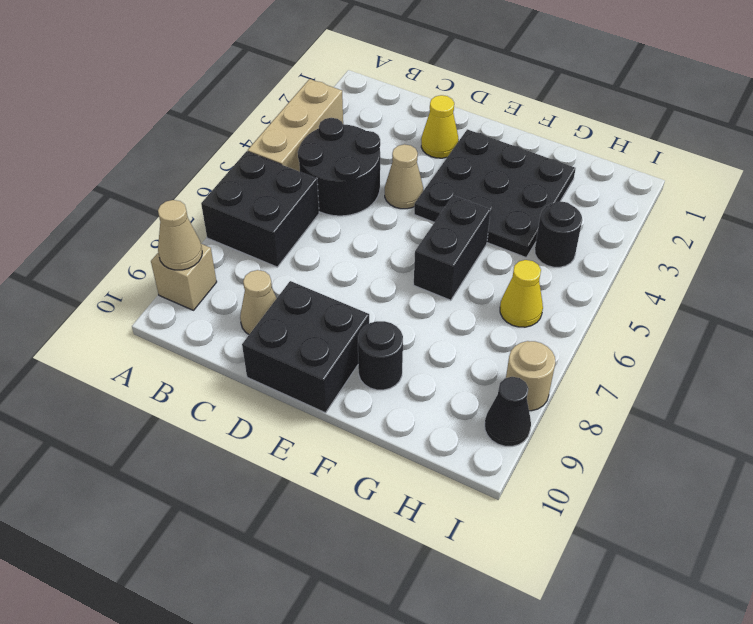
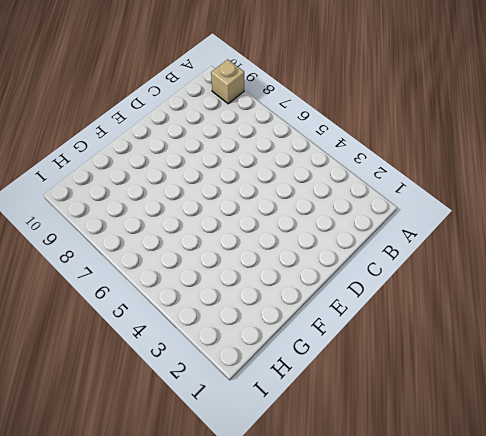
none -> tan 1x3 brick [248,79,343,172]
none -> black 2x2 brick [201,151,319,267]
none -> black 2x2 round brick [298,118,380,216]

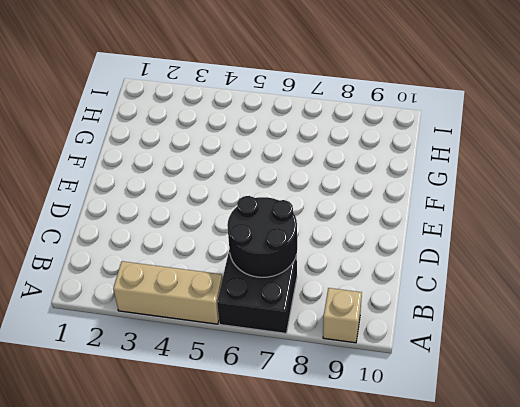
black 2x2 round brick [227,196,297,277] -> black 2x2 round brick moved to [298,118,380,216]
none -> tan 1x1 cone [240,270,277,334]
none -> yellow 1x1 cone [421,95,459,158]
none -> tan 1x1 cone [385,144,423,209]

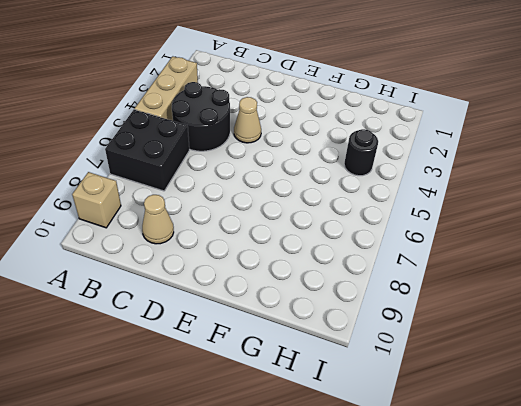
none -> yellow 1x1 cone [421,95,459,158]
none -> black 2x2 brick [242,281,369,413]
none -> black 3x3 plate [414,129,576,257]

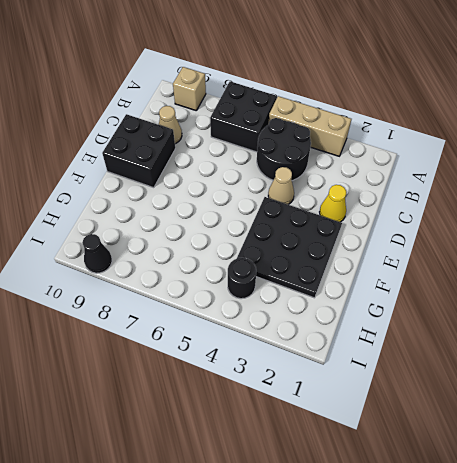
none -> black 1x2 brick [414,195,490,300]
none -> black 1x1 round brick [358,321,403,390]
none -> yellow 1x1 cone [500,260,543,327]

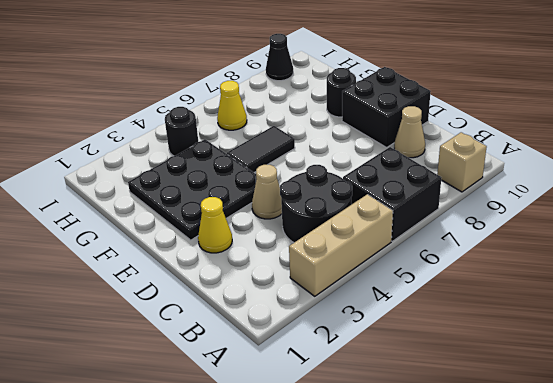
black 1x2 tile [227,126,295,172] -> black 1x2 brick [414,195,490,300]
none -> tan 1x1 round brick [506,341,555,411]
none -> tan 1x1 cone [158,200,202,270]

